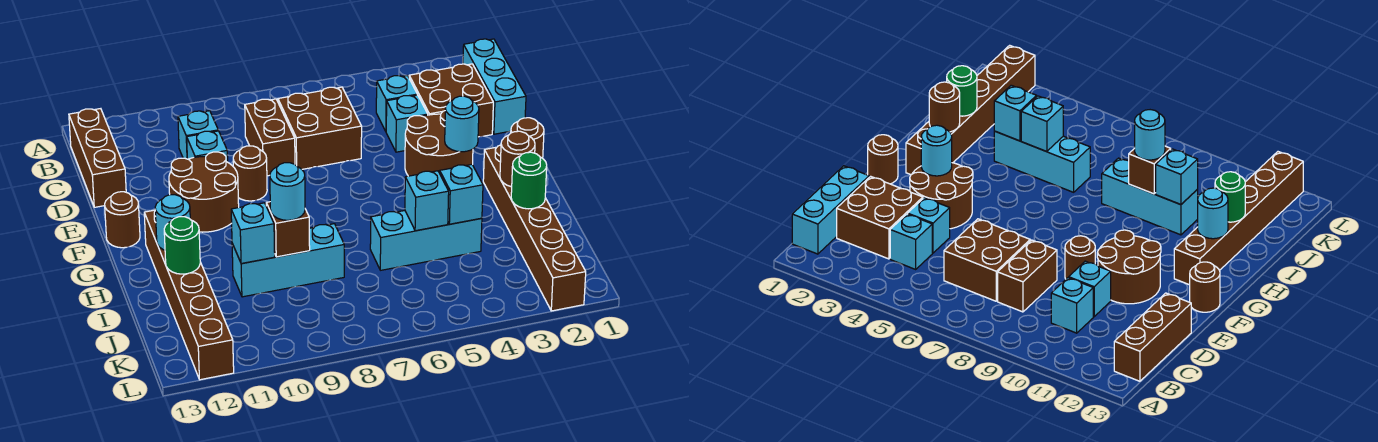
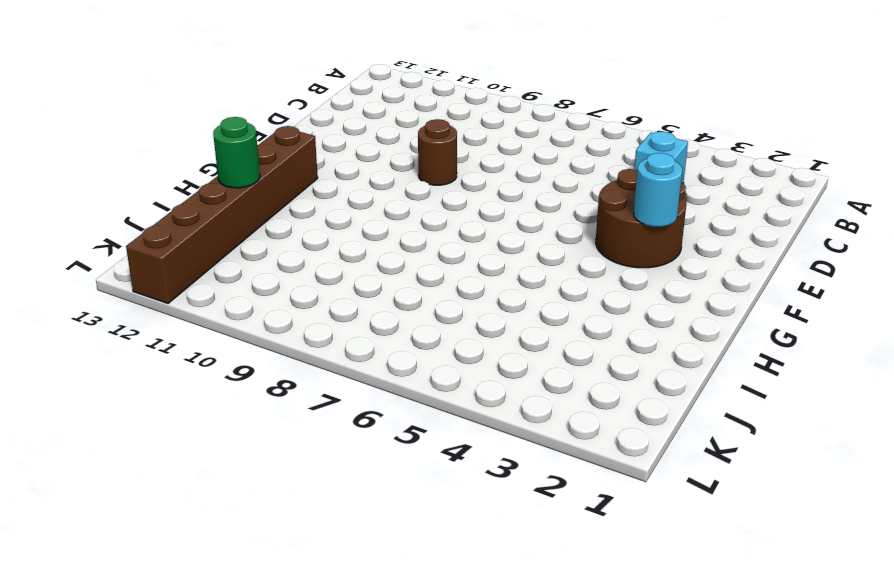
none -> cyan 1x3 brick [463,39,526,134]
none -> brown 1x3 brick [69,109,126,207]
none -> brown 2x2 brick [409,64,493,137]

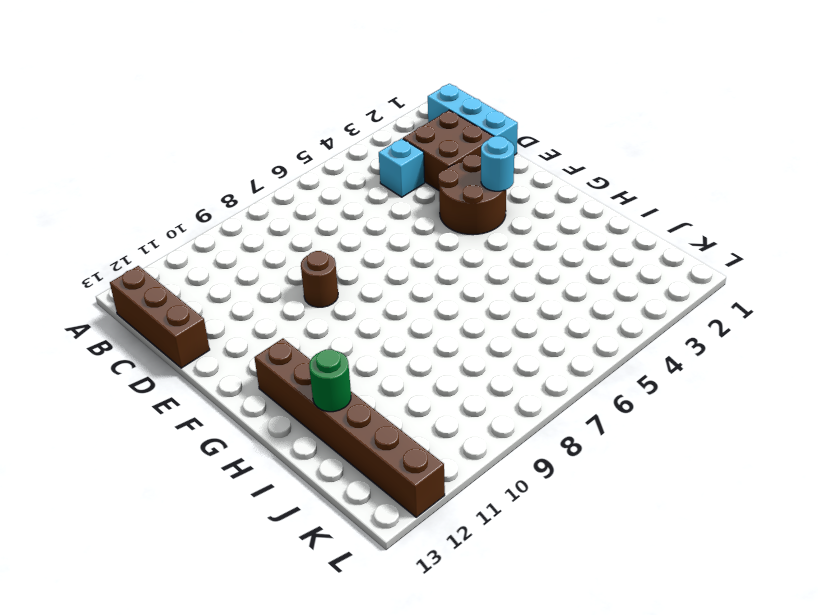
none -> brown 2x2 brick [278,87,362,169]
none -> brown 1x2 brick [245,99,295,176]
none -> cyan 1x1 brick [178,111,218,159]

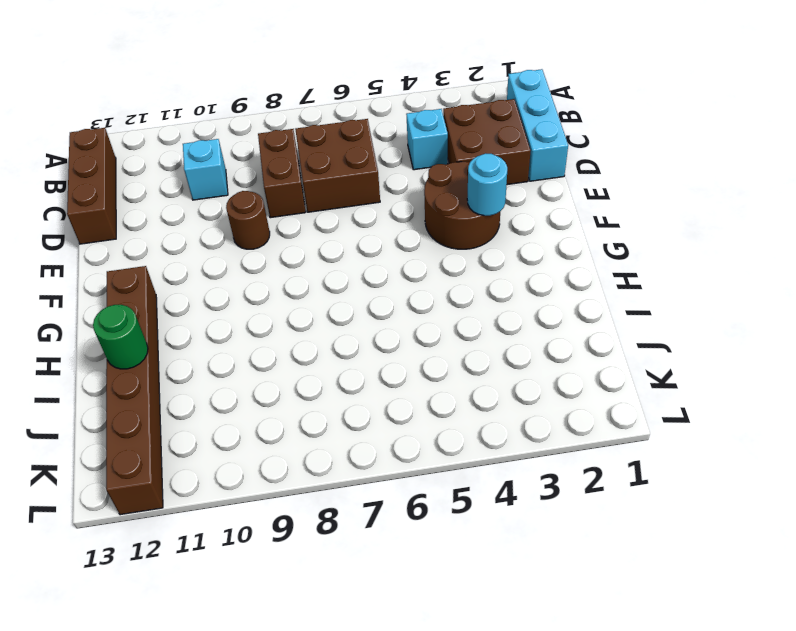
none -> cyan 1x1 brick [386,95,428,152]
none -> cyan 1x1 brick [187,131,228,162]
none -> brown 2x2 round brick [169,152,239,232]

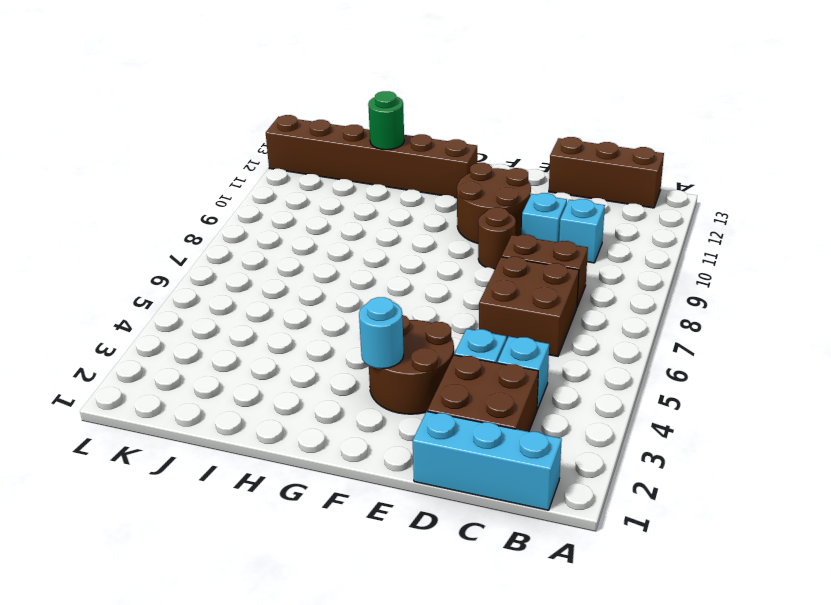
none -> brown 1x1 round brick [511,118,544,158]
none -> brown 1x1 round brick [105,192,140,248]
none -> brown 1x6 brick [483,145,586,311]

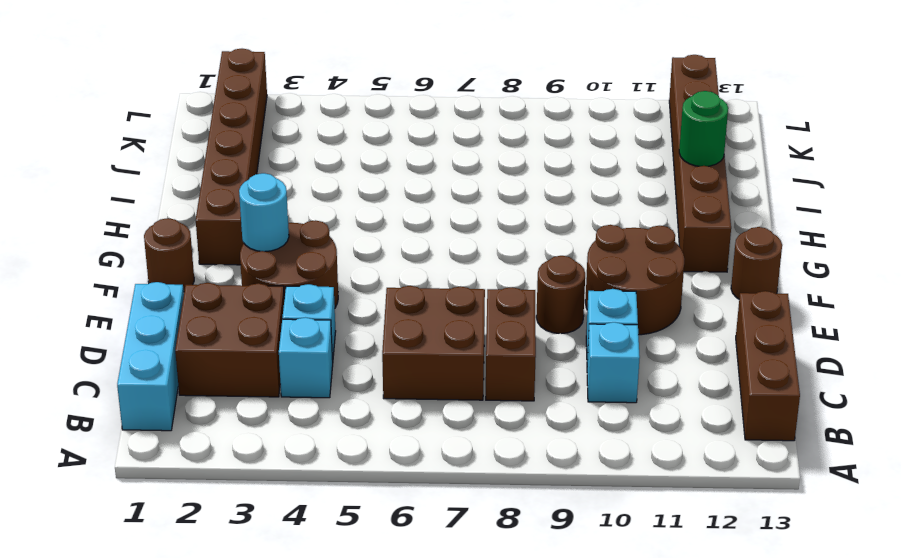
none -> cyan 1x3 brick [370,211,482,270]
none -> cyan 1x3 brick [232,224,344,297]
none -> brown 1x1 round brick [500,131,535,187]

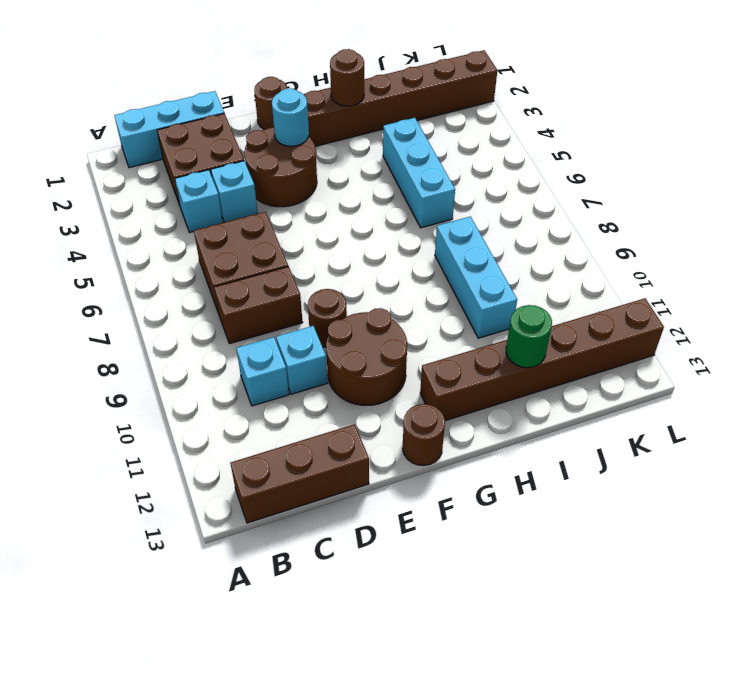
none -> cyan 1x1 round brick [155,195,190,250]
none -> green 1x1 round brick [511,152,547,209]
none -> cyan 1x1 brick [440,165,483,224]

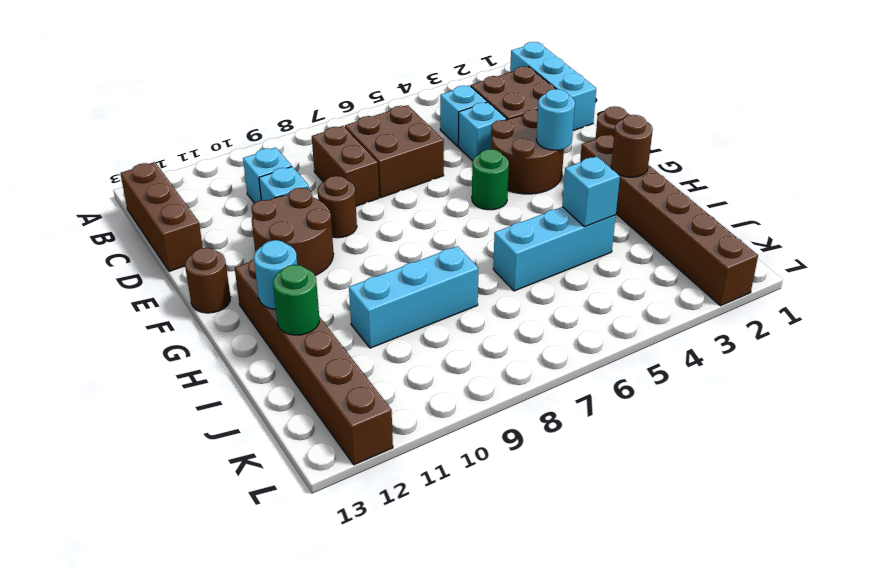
green 1x1 round brick [472,149,509,210] -> green 1x1 round brick moved to [511,152,547,209]
none -> cyan 1x1 brick [405,171,449,231]
none -> brown 1x1 brick [266,202,310,257]
none -> cyan 1x1 brick [231,203,275,264]

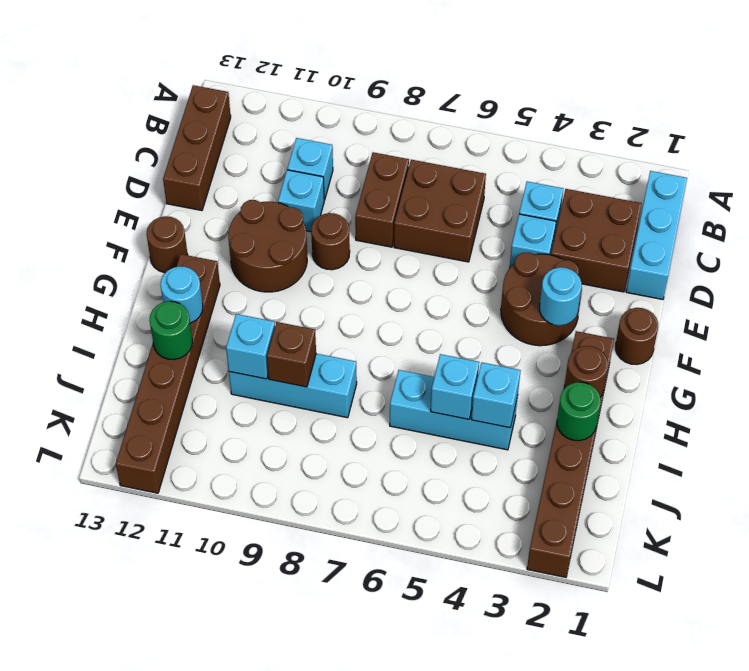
none -> cyan 1x1 round brick [270,163,305,220]

